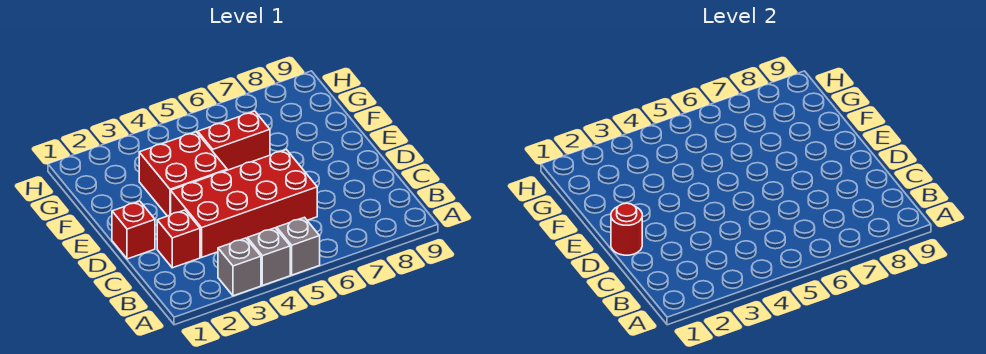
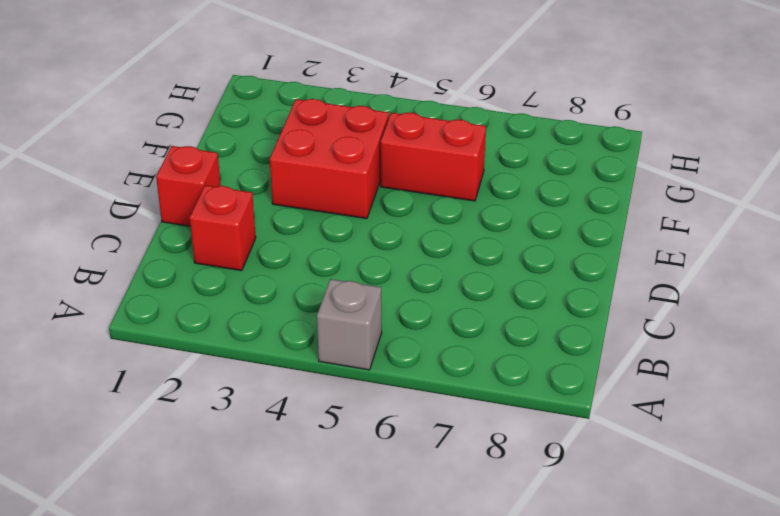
none -> grey 1x1 brick [218,238,261,296]
none -> grey 1x1 brick [247,228,290,286]

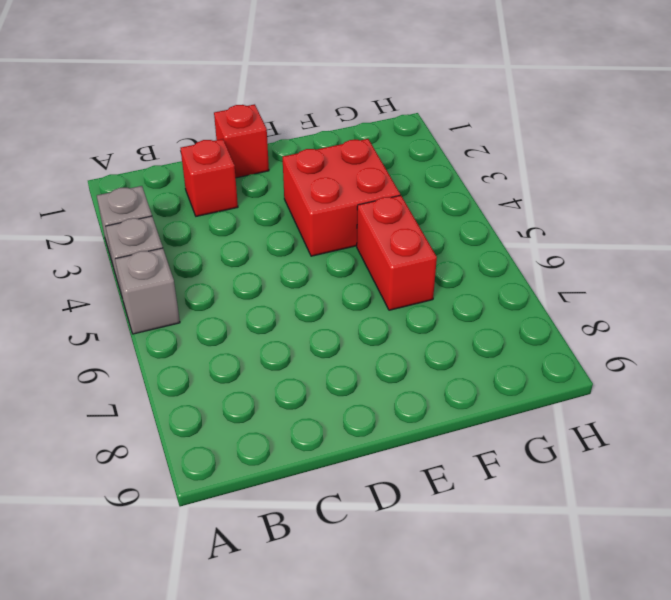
none -> red 2x4 brick [171,150,317,257]
none -> red 1x1 round brick [611,203,642,255]

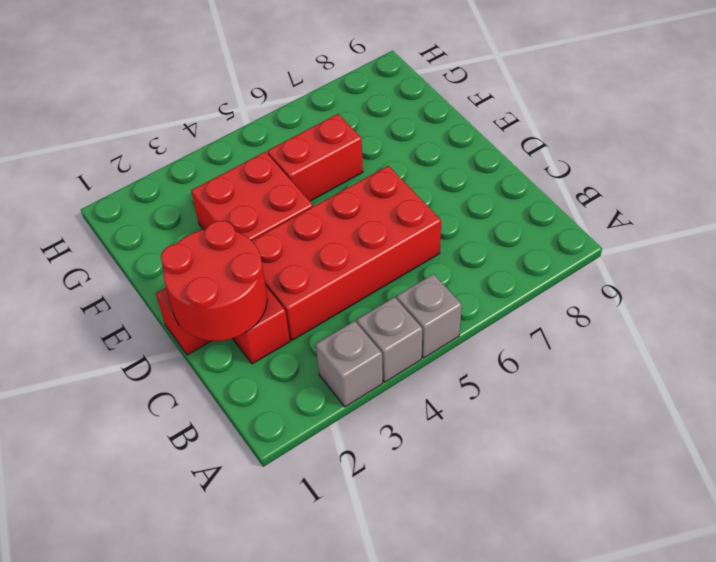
red 2x2 round brick [161,221,267,341] -> red 1x1 round brick [611,203,642,255]

